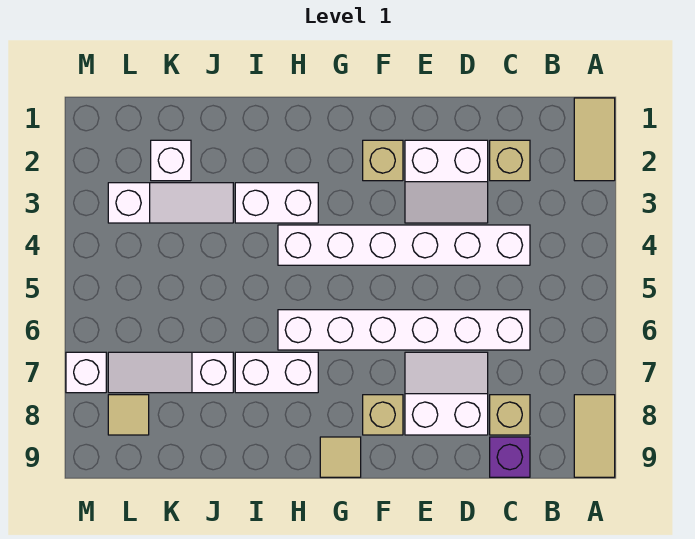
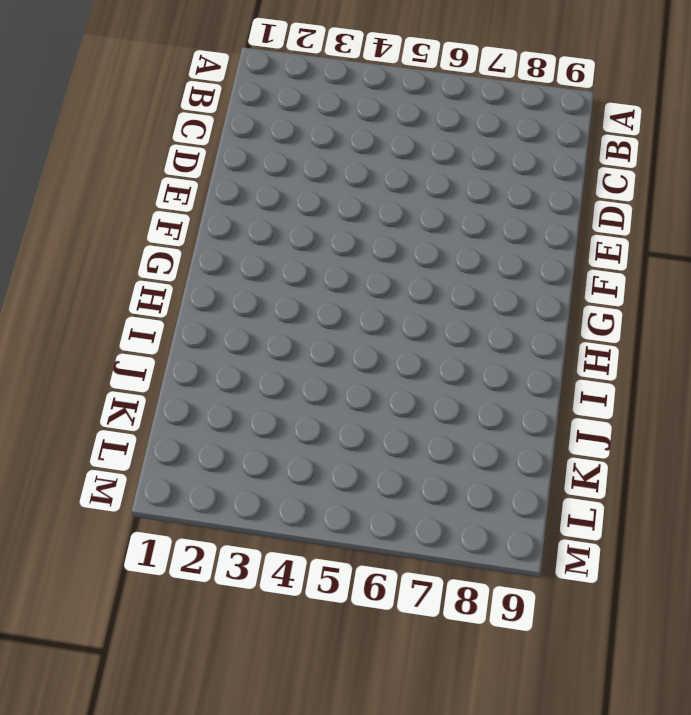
none -> tan 1x2 tile [574,98,615,181]
none -> tan 1x2 tile [574,395,615,477]
none -> tan 1x1 brick [490,140,530,181]

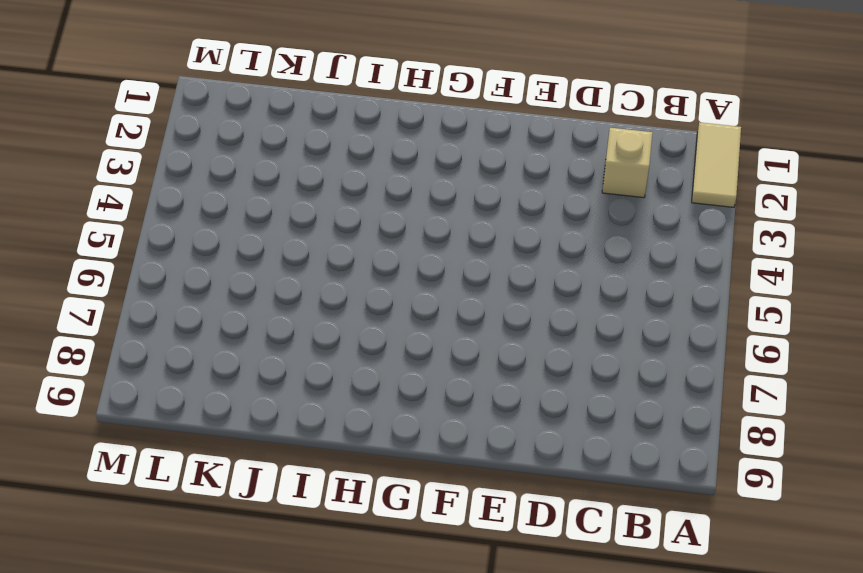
none -> tan 1x2 tile [574,395,615,477]
none -> white 1x6 brick [278,225,530,265]
none -> white 1x6 brick [278,310,530,350]

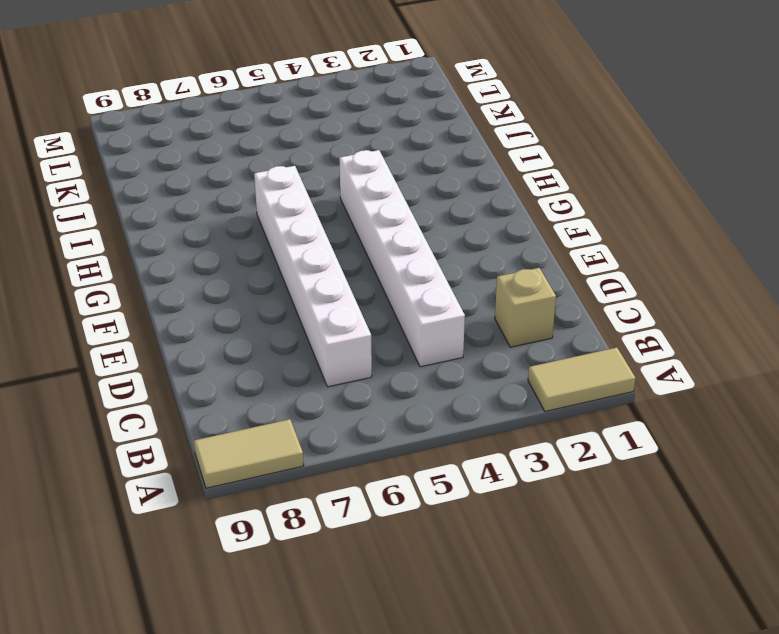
none -> tan 1x1 brick [490,395,530,435]
none -> purple 1x1 brick [490,437,530,477]
none -> white 2x2 slope [405,140,488,223]

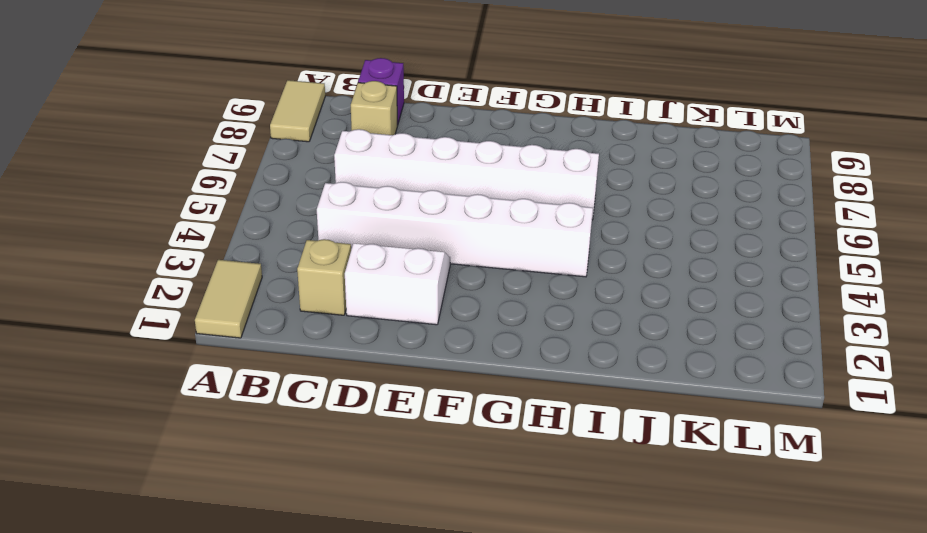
none -> white 2x2 slope [405,352,488,435]
none -> tan 1x1 brick [363,140,403,181]
none -> tan 1x1 brick [363,395,403,435]

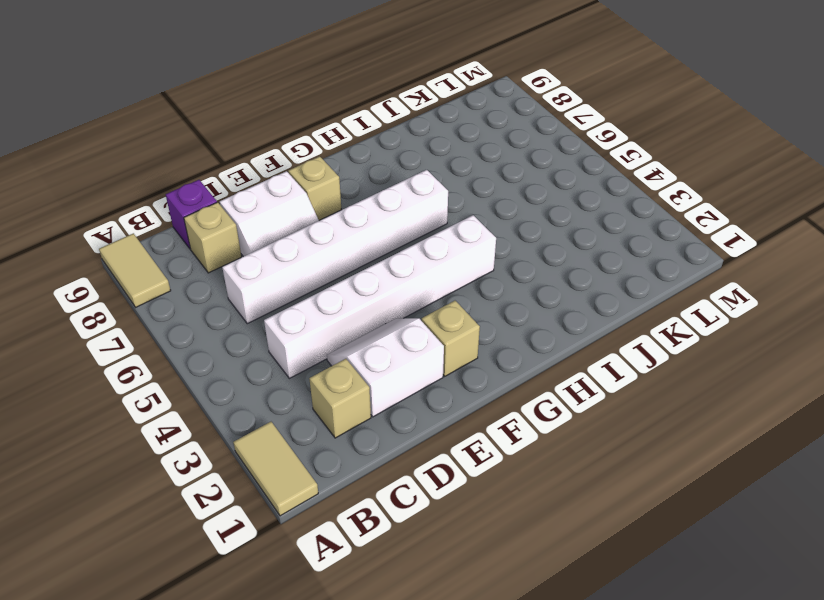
none -> tan 1x1 tile [320,437,361,477]
none -> white 1x2 brick [235,183,318,223]
none -> white 1x2 brick [235,352,318,393]

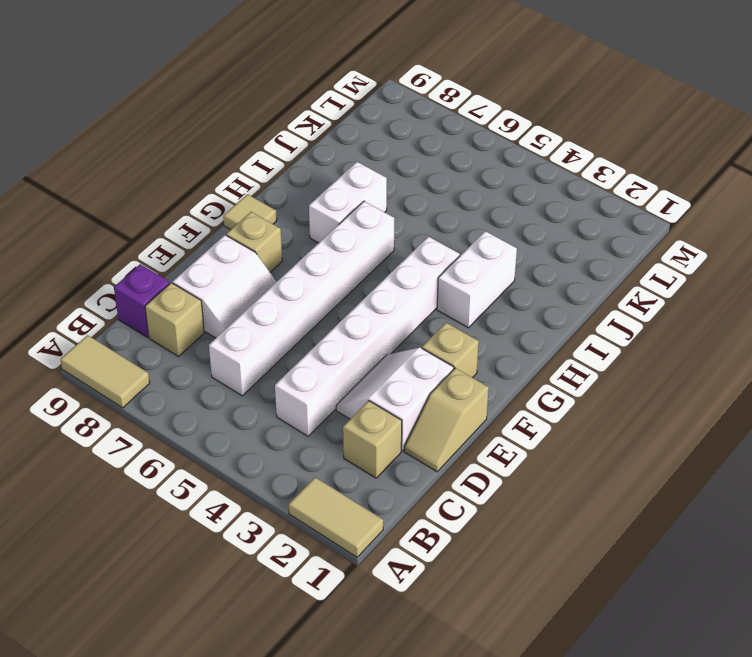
tan 1x2 slope [404,368,489,472] -> none
none -> white 1x3 slope [108,183,233,223]
none -> white 1x3 slope [108,352,233,393]
none -> white 1x1 brick [151,140,191,181]

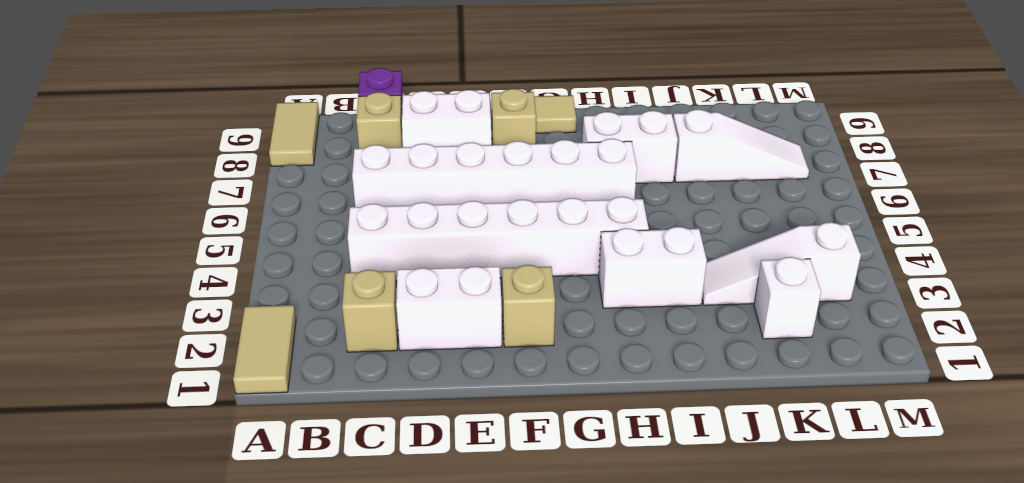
none -> tan 1x1 tile [108,395,149,435]
none -> white 1x1 brick [66,352,106,393]

